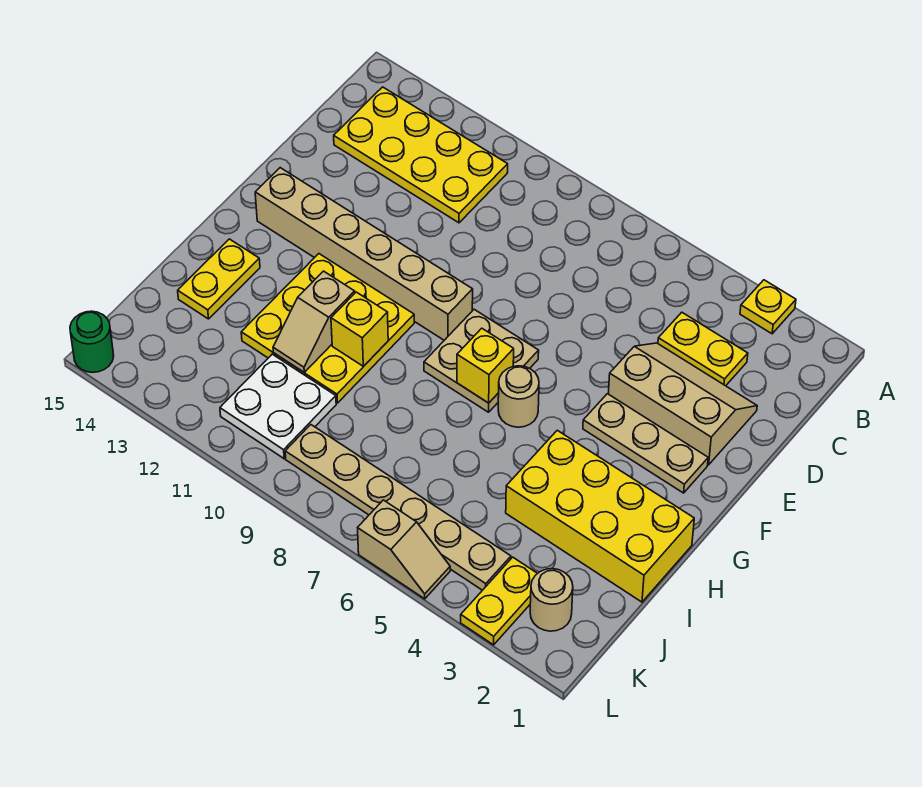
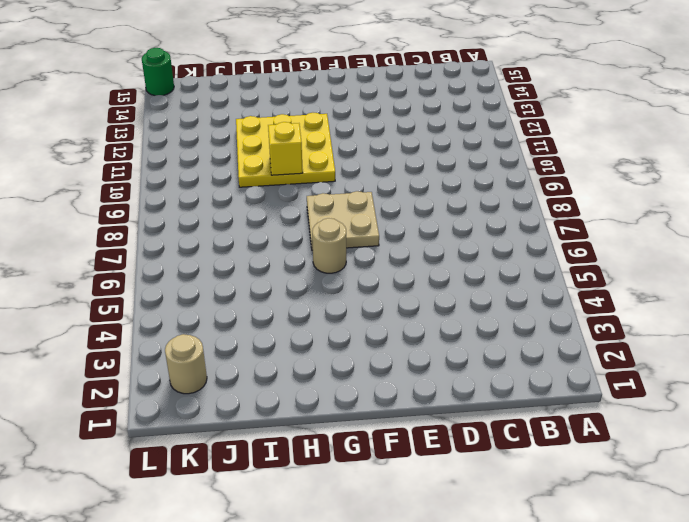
none -> yellow 1x1 plate [740,280,796,334]
none -> yellow 2x4 plate [334,87,508,223]
none -> yellow 1x2 plate [658,312,748,386]

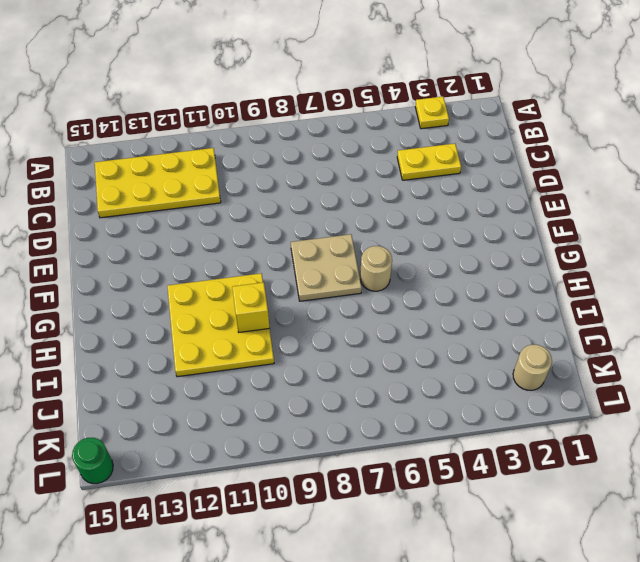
none -> tan 2x3 slope [608,343,757,465]
none -> tan 1x3 plate [583,394,708,493]
none -> tan 1x6 brick [255,168,473,340]

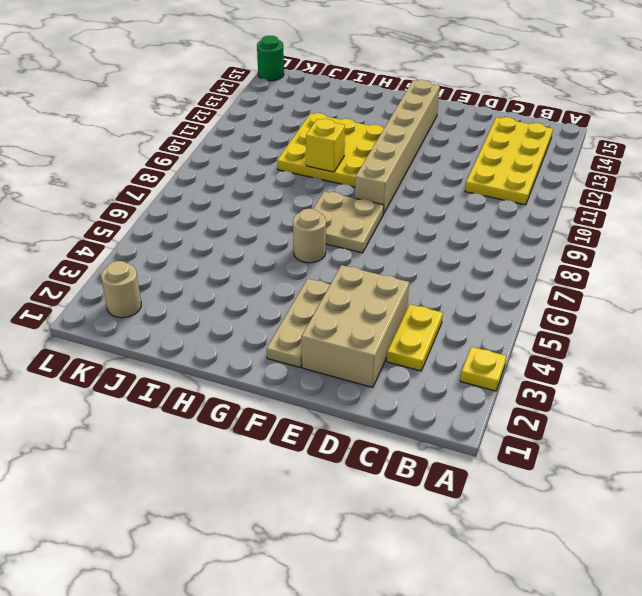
tan 2x3 brick [302,265,409,388] -> tan 2x3 slope [608,343,757,465]
none -> yellow 2x4 brick [506,430,694,602]
none -> yellow 1x2 plate [178,239,260,319]
none -> white 2x2 plate [220,354,336,459]

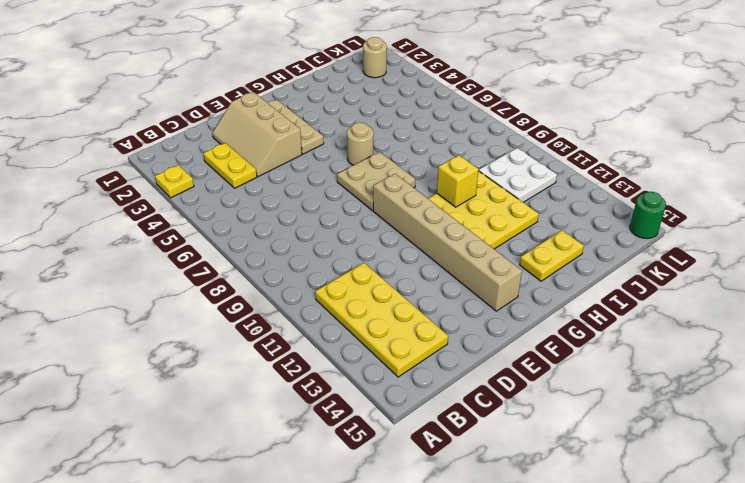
none -> yellow 2x4 brick [506,430,694,602]
none -> yellow 1x2 plate [461,557,538,645]
none -> tan 1x6 plate [285,425,511,590]

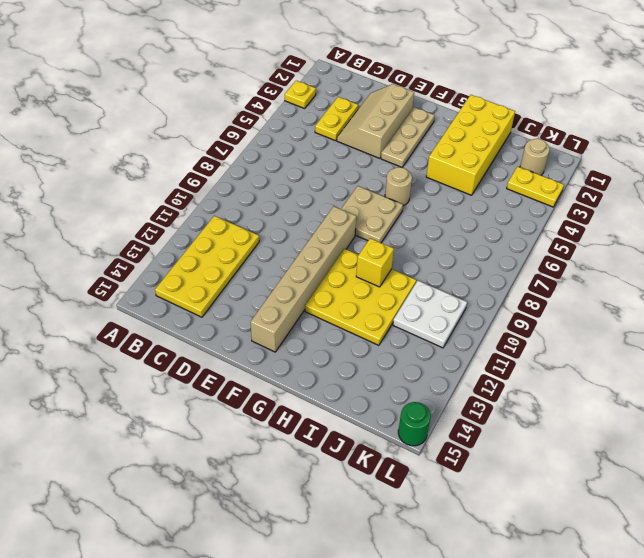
none -> yellow 1x2 plate [178,239,260,319]
none -> tan 1x6 plate [285,425,511,590]
none -> tan 1x2 slope [358,500,450,599]

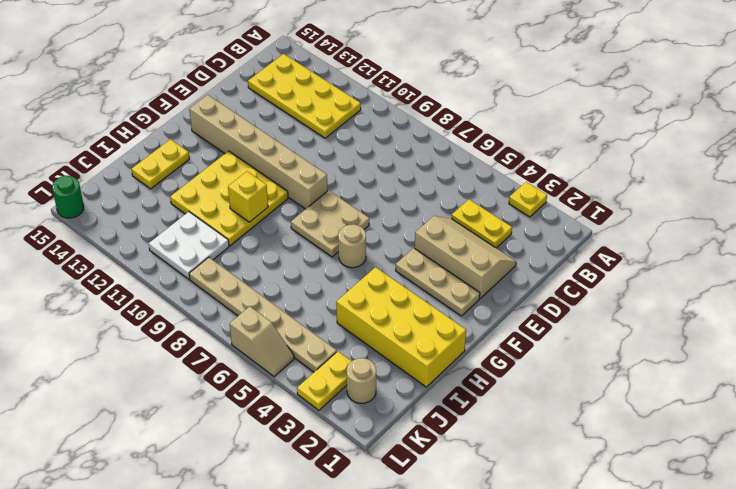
none -> yellow 1x1 brick [457,328,514,403]
none -> tan 1x2 slope [273,271,355,373]

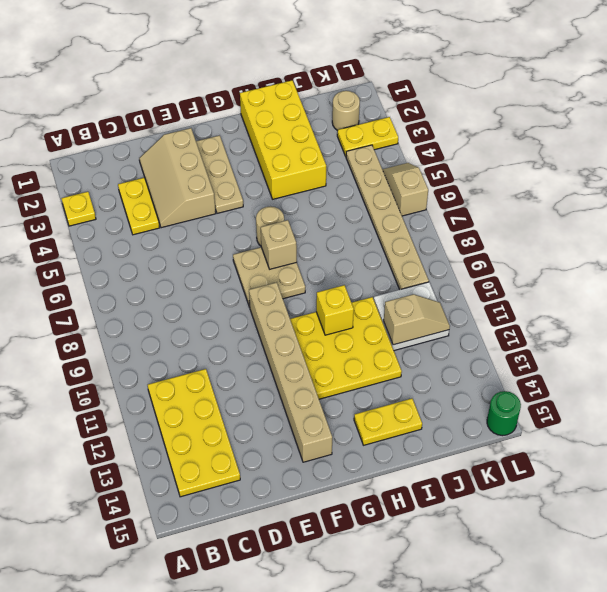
tan 1x1 brick [261,220,297,269] -> yellow 1x1 brick [457,328,514,403]
tan 1x2 slope [384,294,450,345] -> tan 1x2 slope moved to [273,271,355,373]

